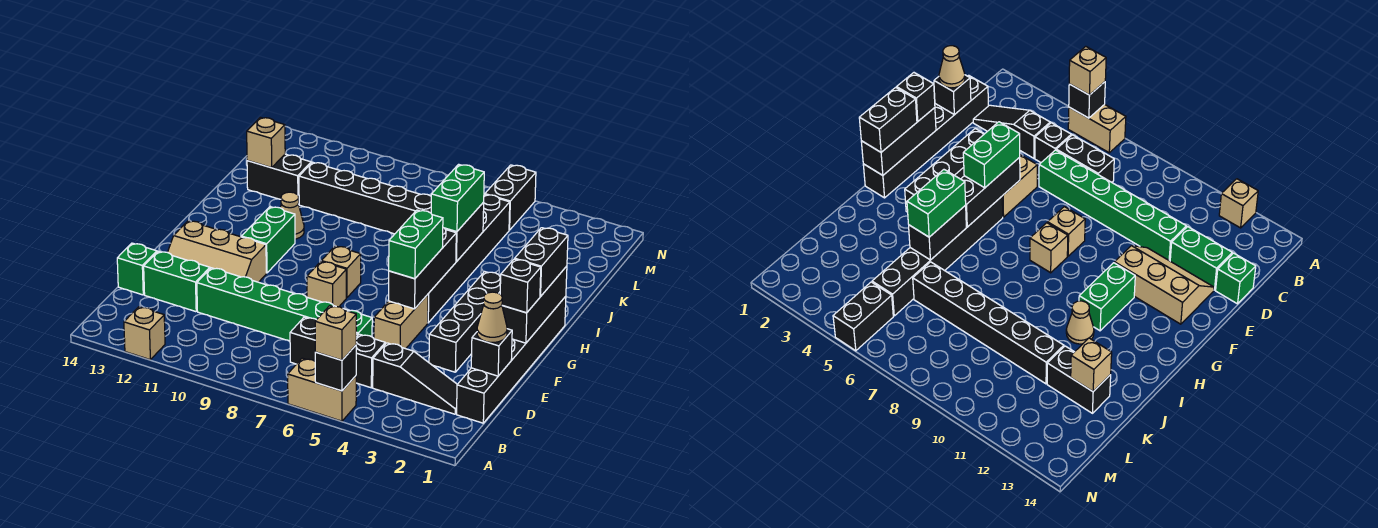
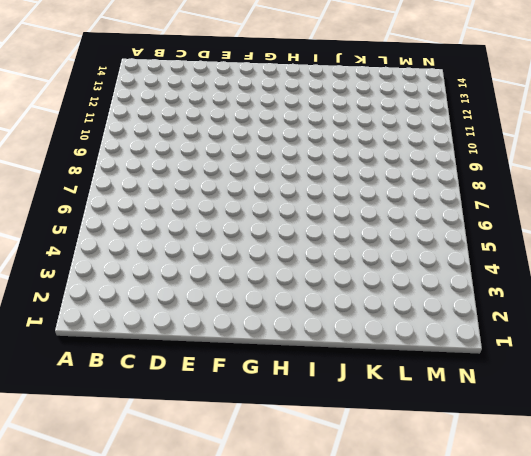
none -> tan 1x2 brick [288,358,356,421]
none -> tan 1x1 brick [124,307,165,360]
none -> black 1x6 brick [457,296,566,423]
none -> black 1x3 slope [373,343,457,414]

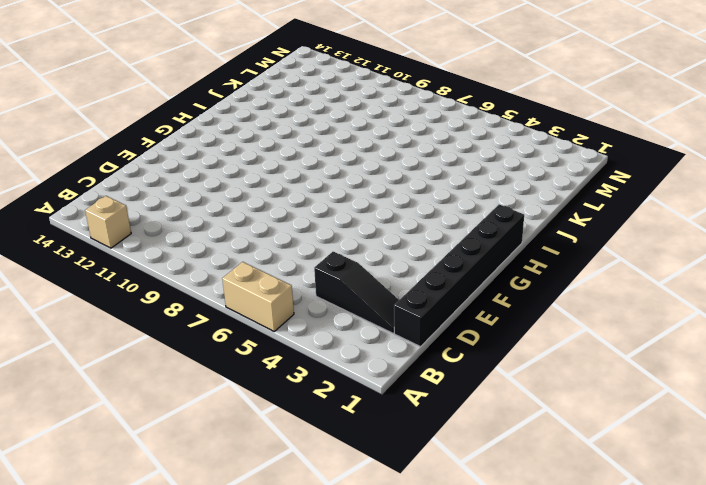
none -> black 1x1 brick [356,334,385,388]
none -> black 1x2 brick [290,317,358,364]
none -> green 1x6 brick [197,268,372,341]
none -> green 1x2 brick [144,251,210,312]

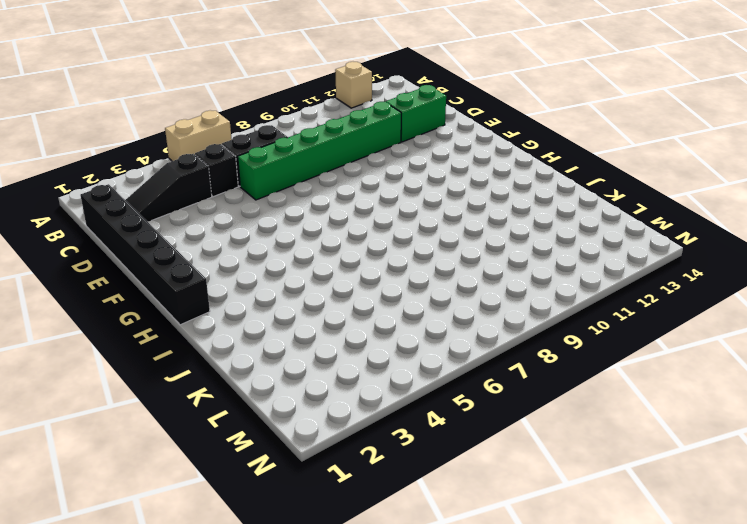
none -> green 1x1 brick [117,243,157,295]
none -> black 1x4 brick [429,272,501,372]
none -> tan 1x2 brick [374,295,428,349]
none -> tan 2x3 slope [168,221,266,282]

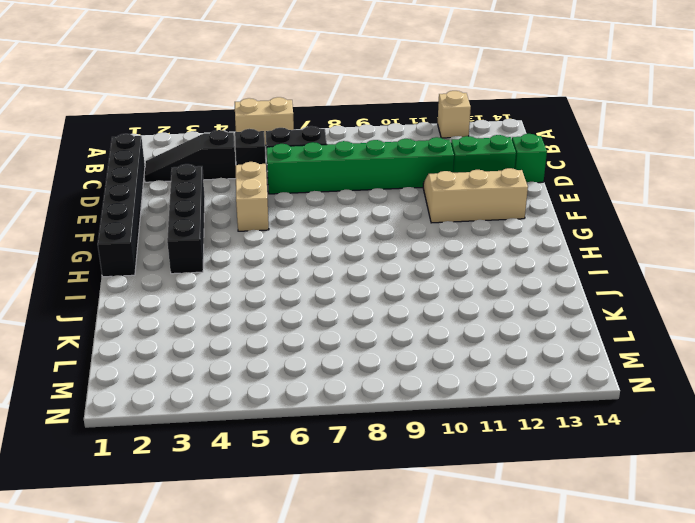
none -> tan 1x1 brick [307,262,346,307]
none -> black 1x6 brick [428,194,510,323]
none -> tan 1x1 brick [321,246,361,298]
none -> green 1x2 brick [241,207,295,273]

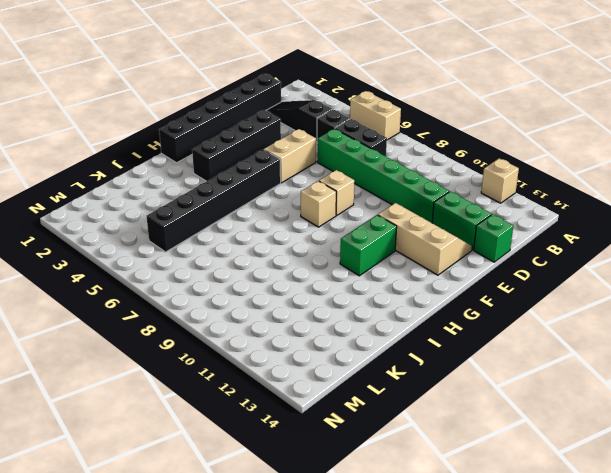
none -> tan 1x1 cone [281,192,304,239]
none -> black 1x6 brick [299,162,431,234]
none -> black 1x2 brick [247,154,311,204]
none -> black 1x2 brick [485,165,536,230]

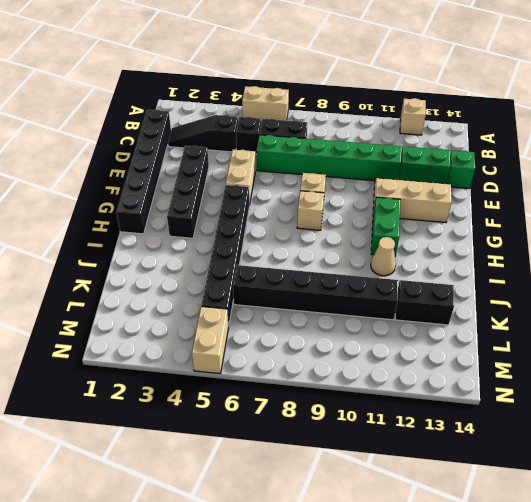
tan 1x2 brick [192,307,229,374] -> black 1x2 brick [485,165,536,230]
none -> black 1x1 brick [315,345,356,391]
none -> black 1x1 brick [471,329,512,376]
none -> black 1x3 brick [502,266,567,343]
none -> black 1x3 brick [389,228,456,309]

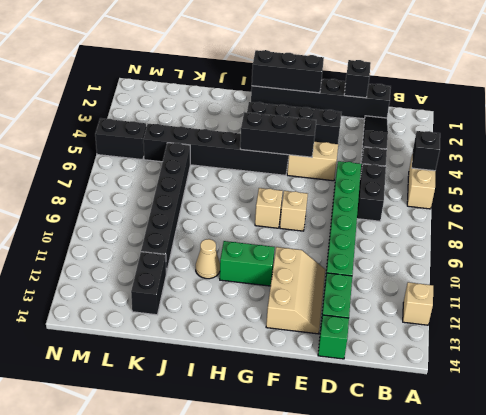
none -> black 1x2 brick [445,202,484,261]
none -> tan 1x1 brick [247,117,285,168]
none -> tan 1x1 brick [315,306,356,360]
none -> tan 1x1 cone [477,292,507,342]

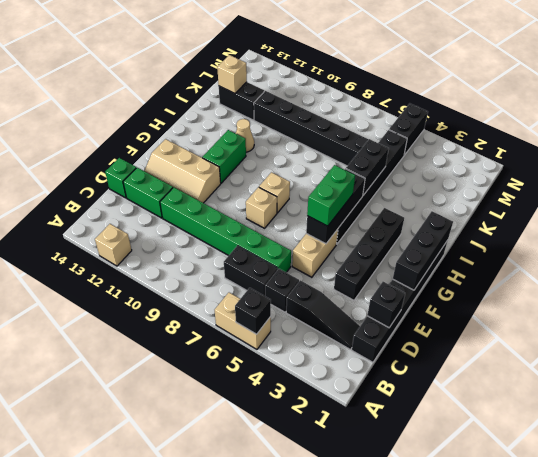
none -> tan 1x1 brick [315,306,356,360]
none -> tan 1x1 cone [477,292,507,342]
none -> black 1x1 brick [500,259,541,313]
none -> black 1x2 brick [515,228,568,297]

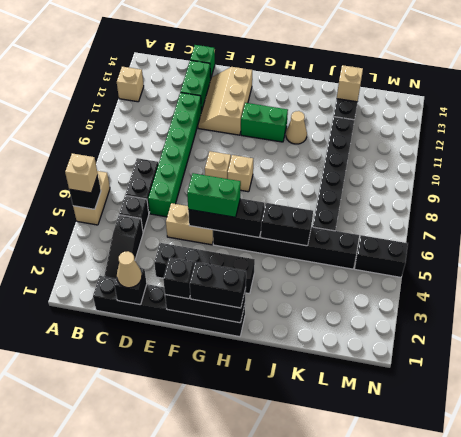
none -> green 1x2 brick [431,164,484,232]

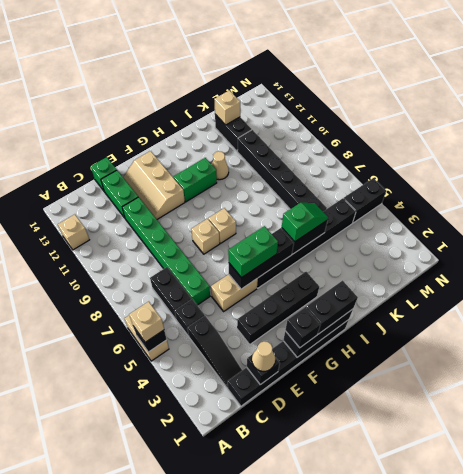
green 1x2 slope [282,203,328,242] -> green 1x2 brick [431,164,484,232]

